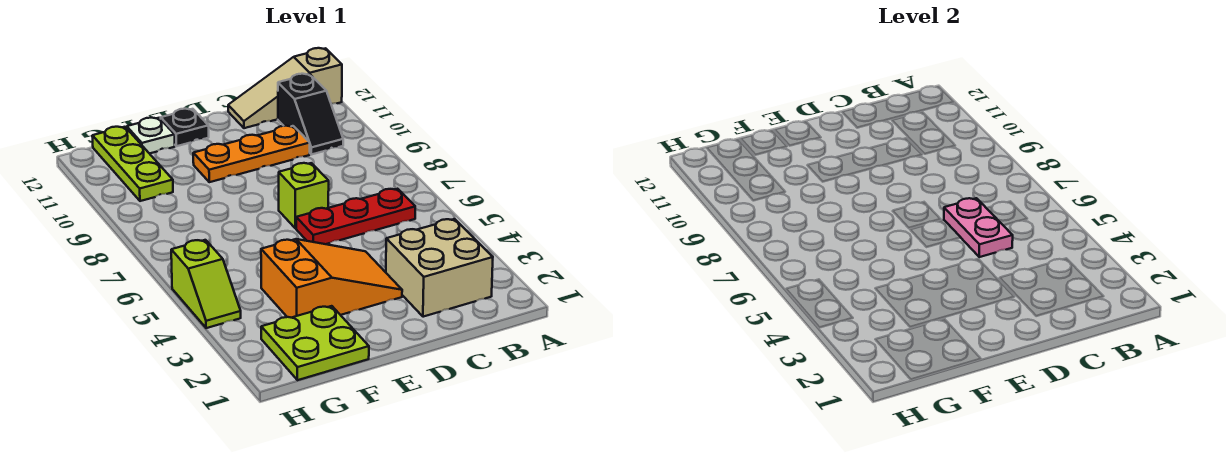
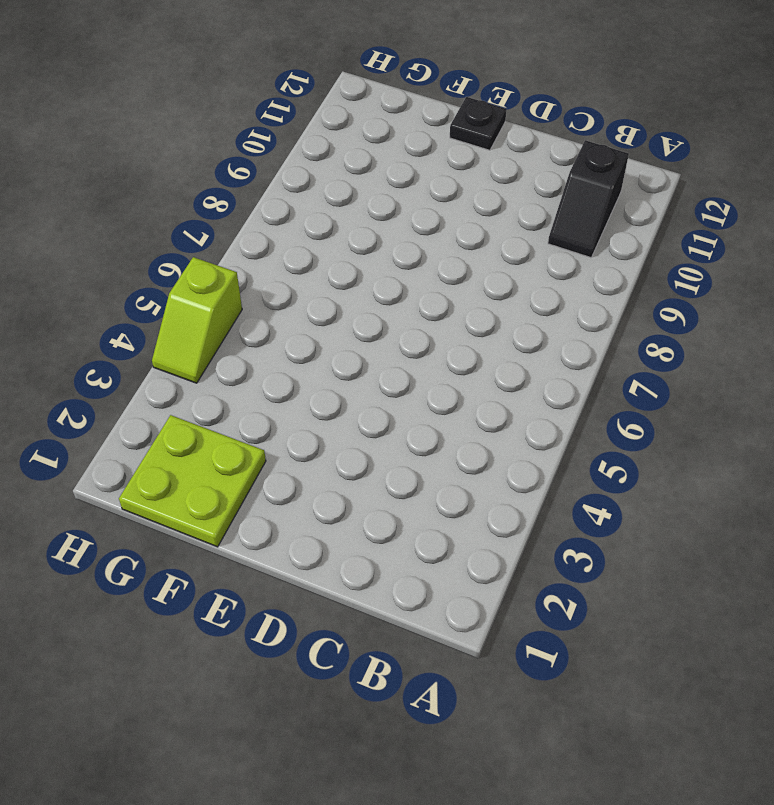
none -> tan 1x3 slope [228,48,342,128]
none -> tan 2x2 brick [386,219,493,317]
none -> red 1x3 plate [296,189,415,244]

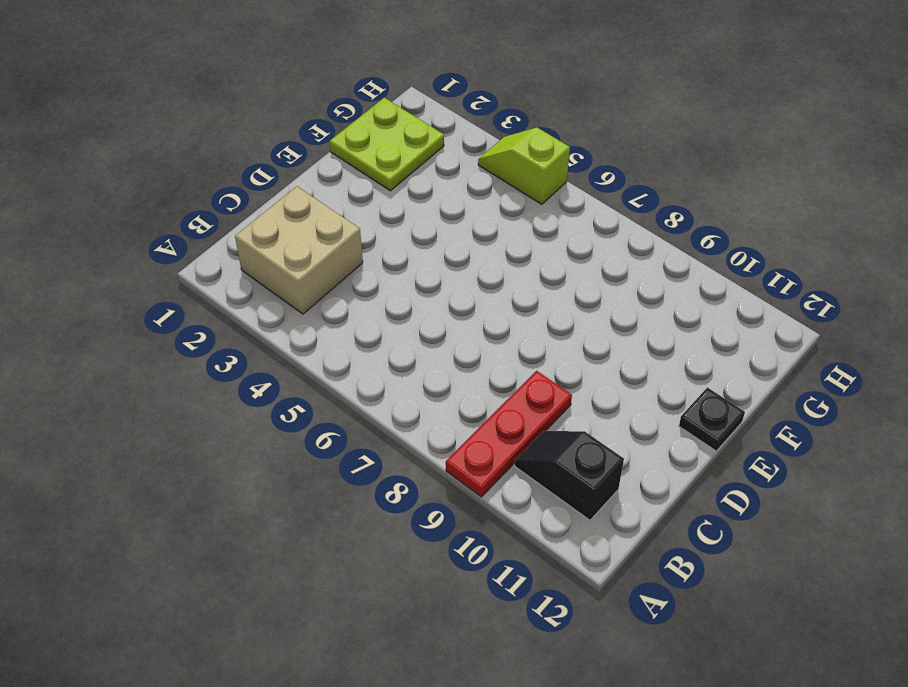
red 1x3 plate [446,371,572,497] -> red 1x3 plate moved to [296,189,415,244]
none -> tan 1x3 slope [228,48,342,128]
none -> orange 1x3 plate [193,126,310,182]
none -> orange 2x3 slope [261,239,402,318]

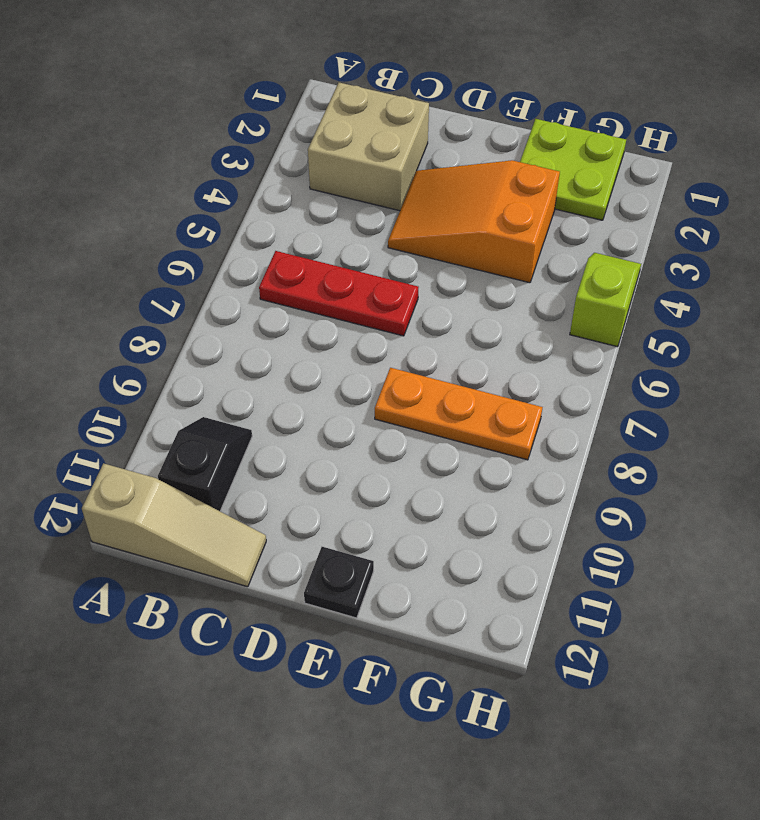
orange 1x3 plate [375,368,543,460] -> orange 1x3 plate moved to [193,126,310,182]
none -> lime 1x1 brick [279,163,329,229]
none -> white 1x1 plate [127,118,175,154]
none -> lime 1x3 plate [92,127,173,201]

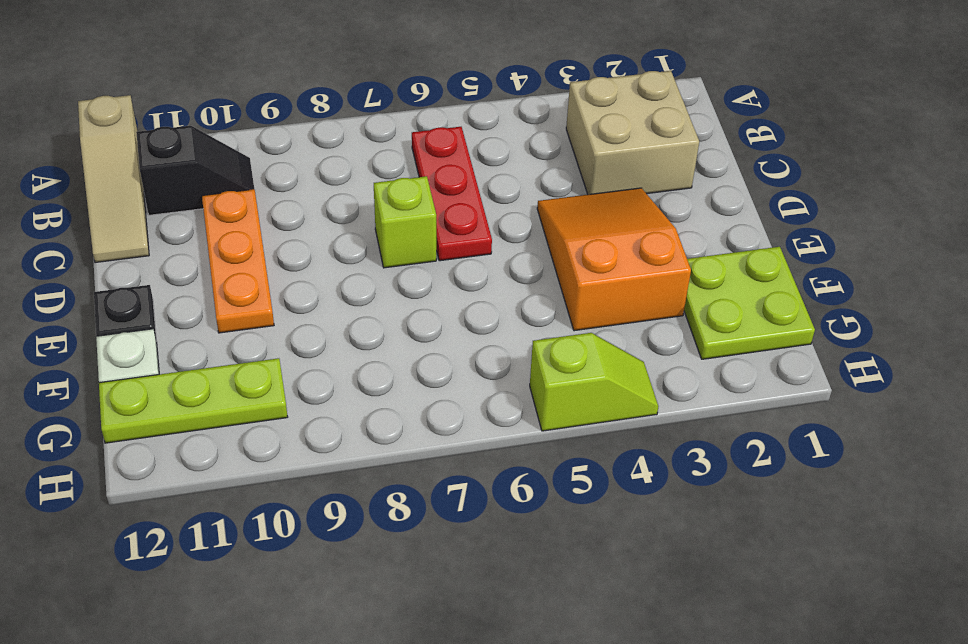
none -> pink 1x2 plate [944,198,1013,257]

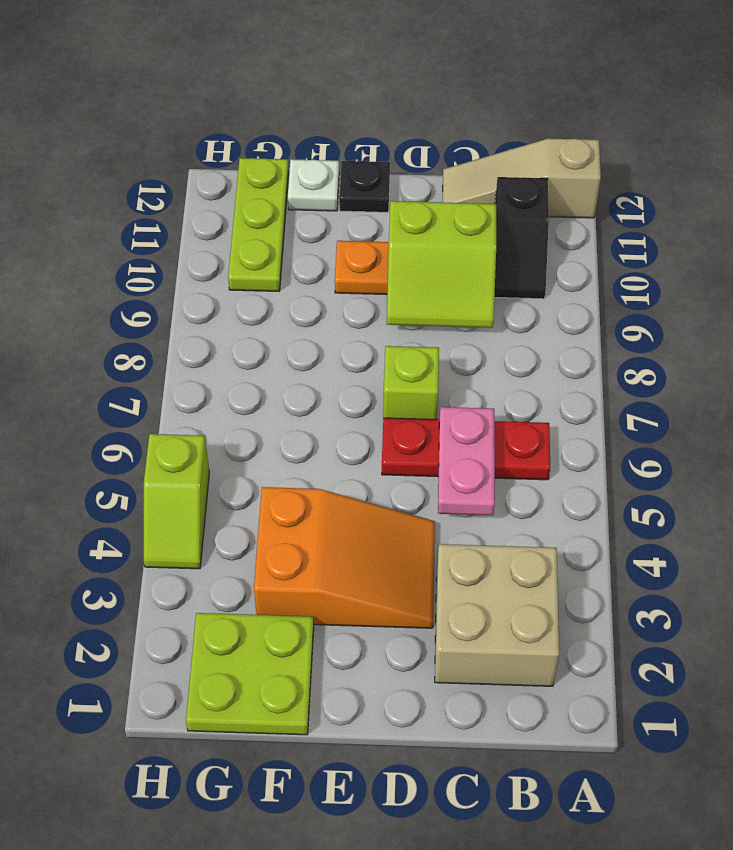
lime 2x2 slope [387,201,496,328] -> none

